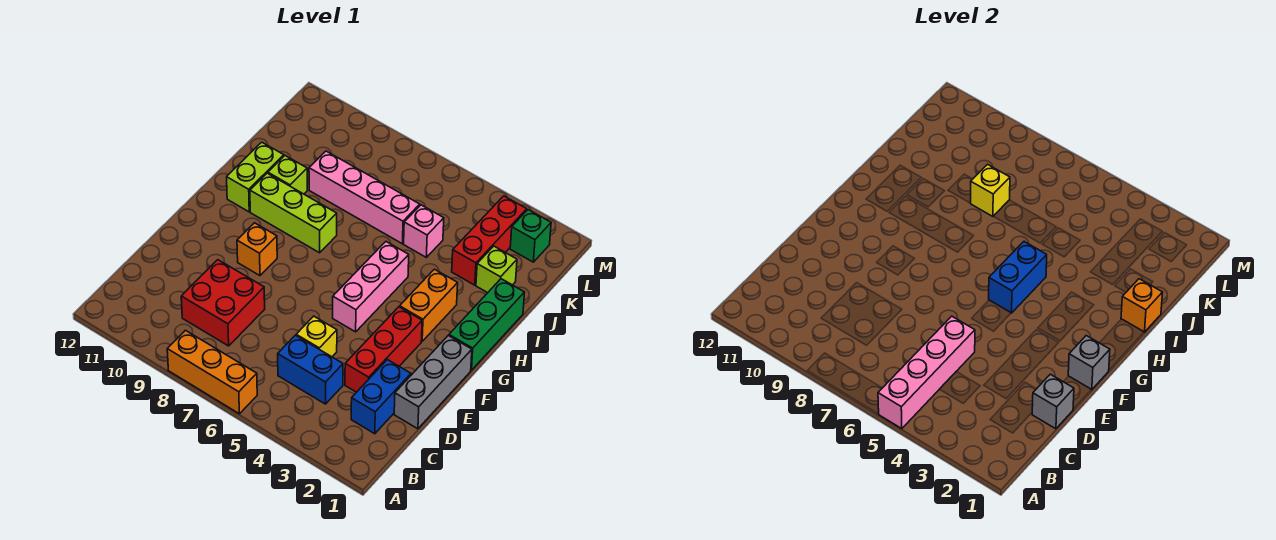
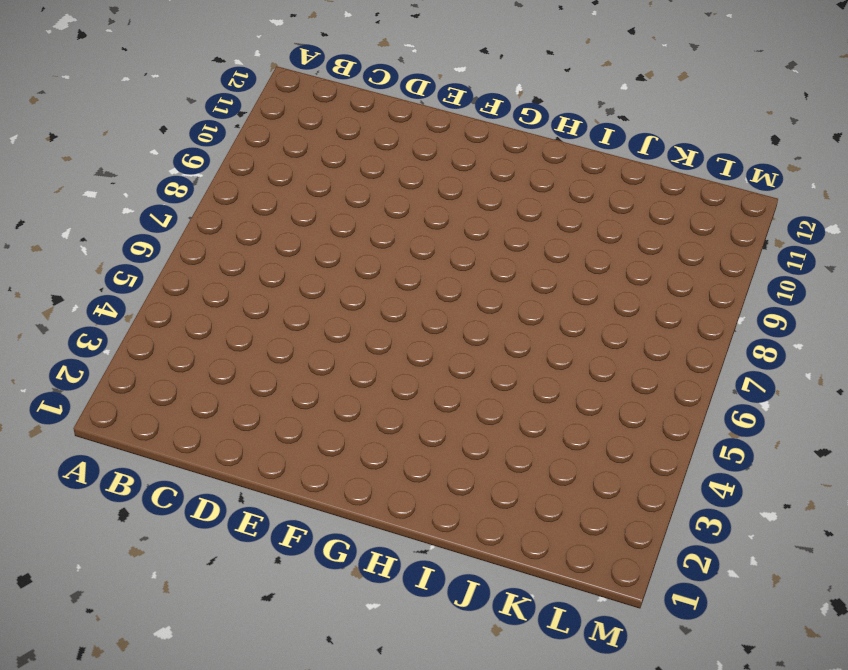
none -> orange 1x3 brick [167,330,257,414]
none -> blue 1x2 brick [351,360,411,434]
none -> blue 1x2 brick [278,335,343,404]

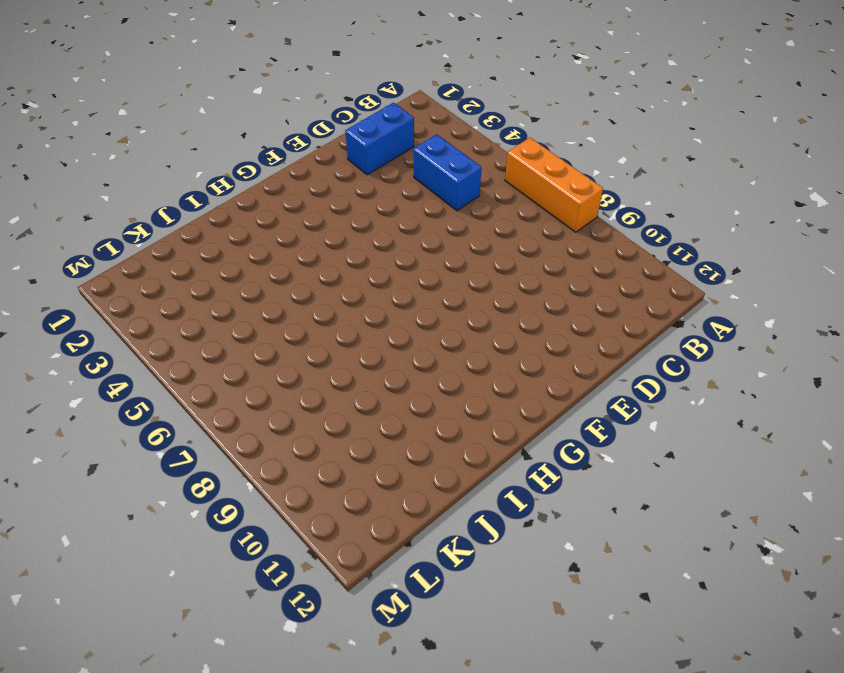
none -> red 2x2 brick [181,260,265,346]
none -> grey 1x3 brick [394,336,472,429]
none -> red 1x3 brick [345,307,422,392]

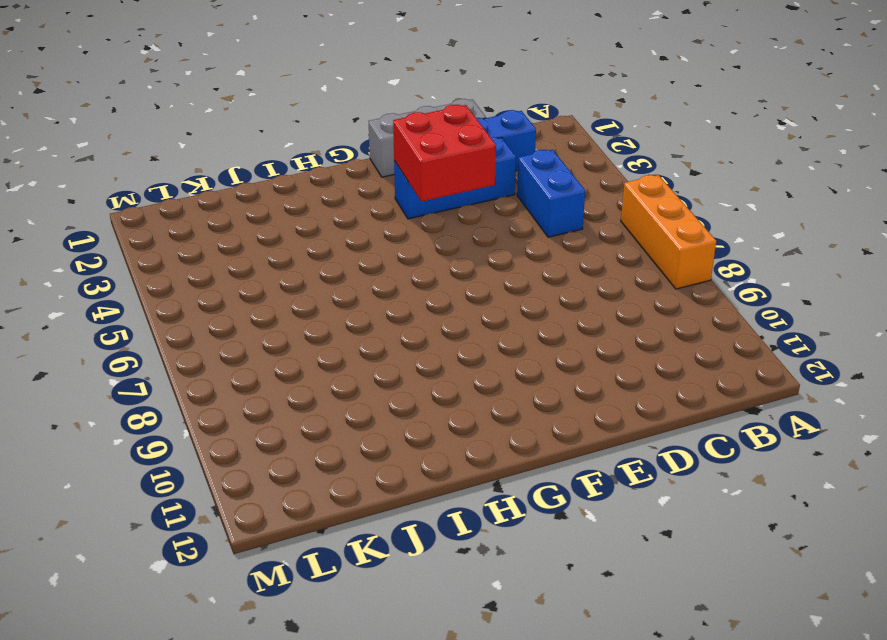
blue 1x3 brick [394,137,516,219] -> red 1x3 brick [345,307,422,392]
red 2x2 brick [393,104,496,202] -> red 2x2 brick moved to [181,260,265,346]
none -> yellow 1x1 brick [296,316,337,357]
none -> pink 1x3 brick [333,242,409,332]
none -> orange 1x1 brick [237,223,277,276]

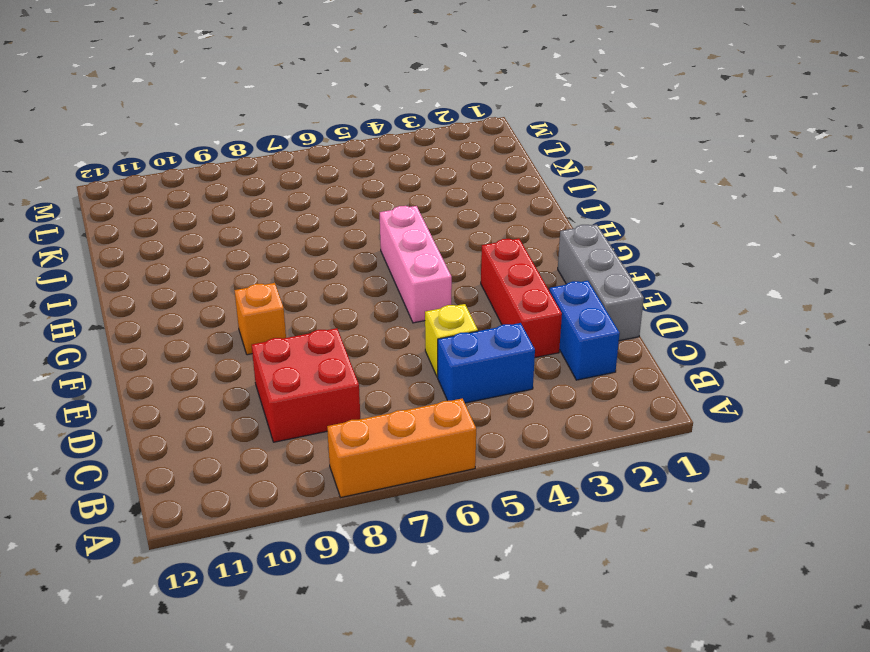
none -> green 1x3 brick [449,279,525,370]
none -> orange 1x2 brick [400,269,458,341]
none -> lime 1x3 brick [250,173,337,253]

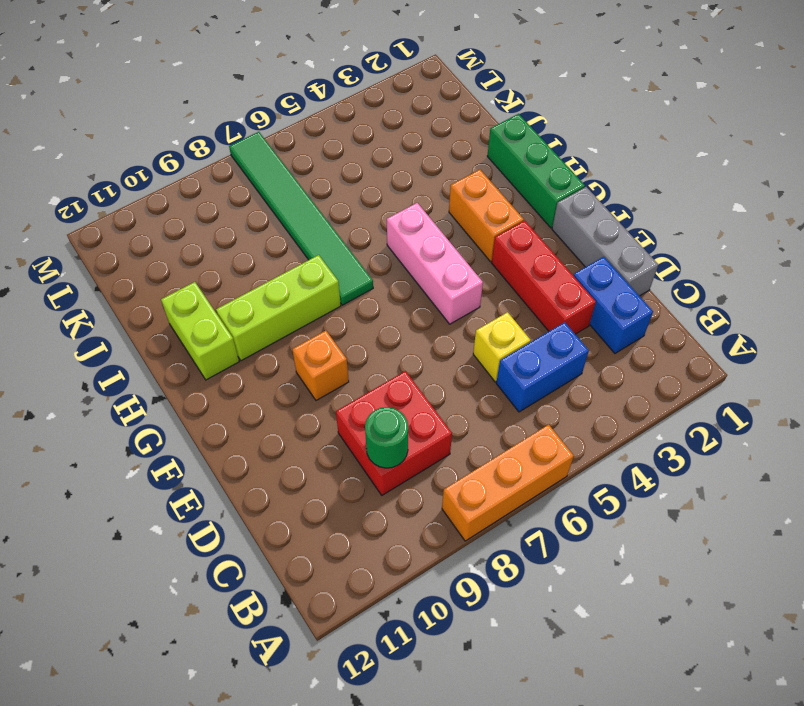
green 1x1 round brick [365,407,408,468] -> none
green 1x6 tile [229,132,373,305] -> pink 1x4 brick [309,151,420,244]
none -> lime 1x1 brick [268,156,307,194]
none -> lime 1x1 brick [476,246,517,293]
none -> red 1x3 brick [452,196,527,285]

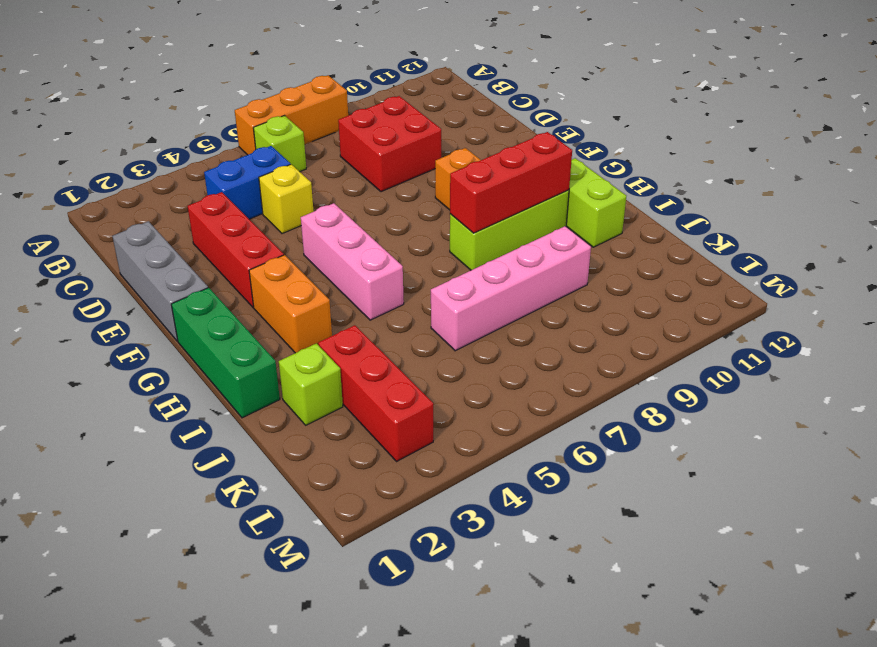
lime 1x1 brick [253,116,306,172] -> lime 1x1 brick moved to [268,156,307,194]
red 1x3 brick [450,132,572,233] -> none
none -> blue 1x2 brick [351,360,411,434]
none -> pink 1x1 brick [404,205,444,257]
none -> green 1x1 brick [510,210,551,262]

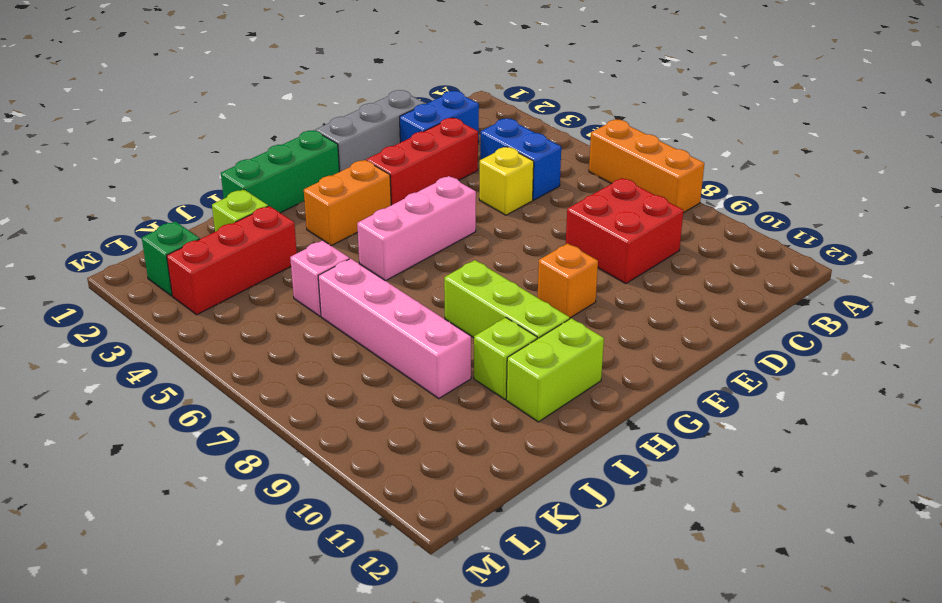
none -> pink 1x4 brick [878,316,975,429]
none -> grey 1x1 brick [1032,374,1074,429]
none -> grey 1x1 brick [1068,336,1110,390]

